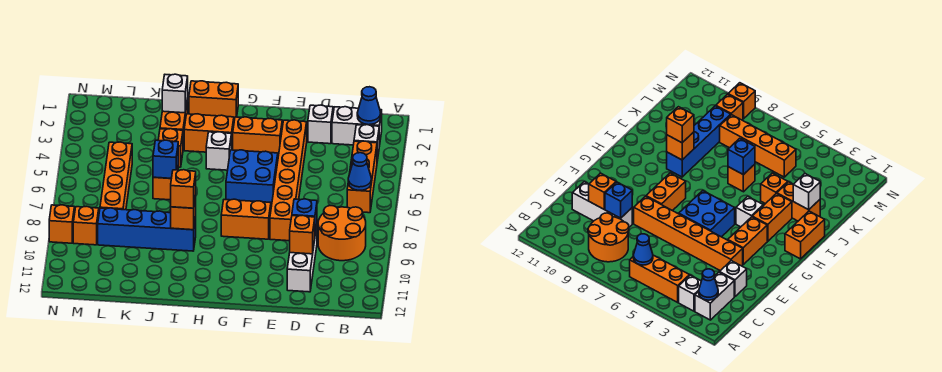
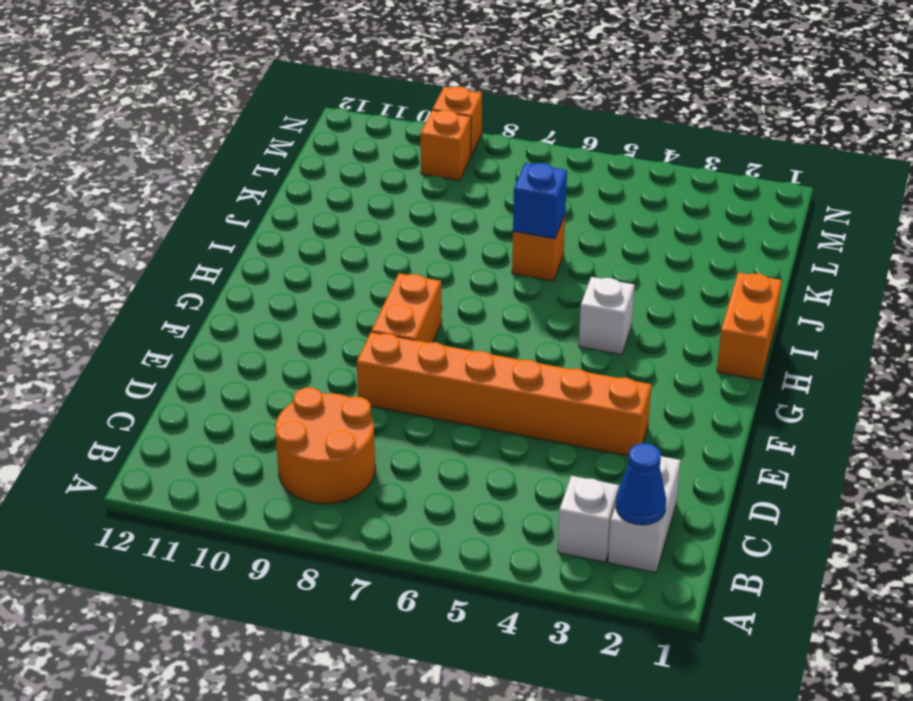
none -> orange 1x3 brick [347,141,377,213]
none -> white 1x1 brick [308,105,333,144]
none -> white 1x3 brick [287,226,317,292]

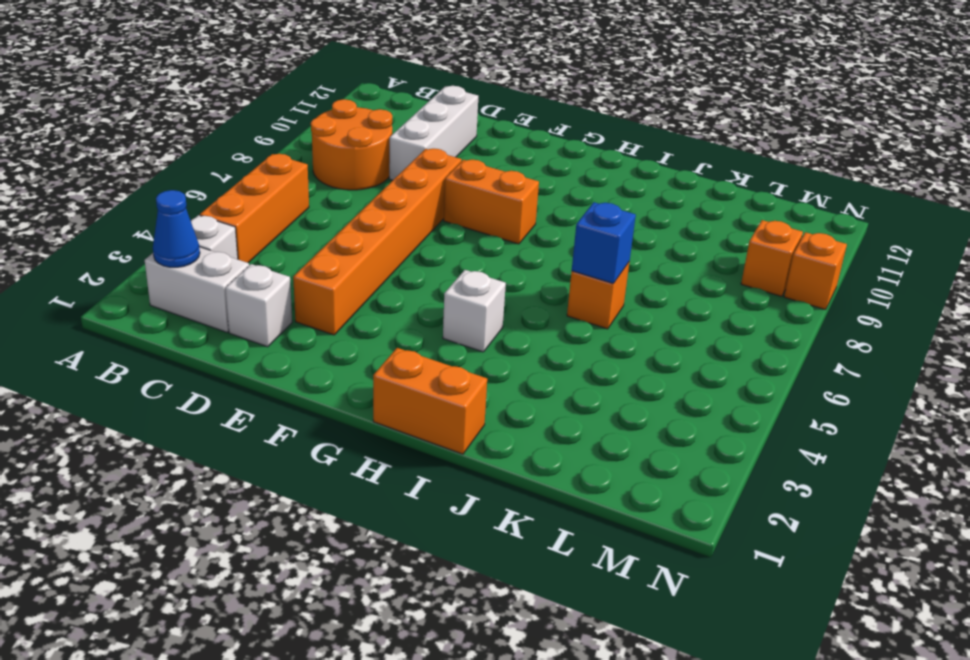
none -> orange 1x2 brick [233,117,282,156]
none -> blue 2x2 brick [226,150,278,206]
none -> orange 1x2 brick [184,114,234,152]

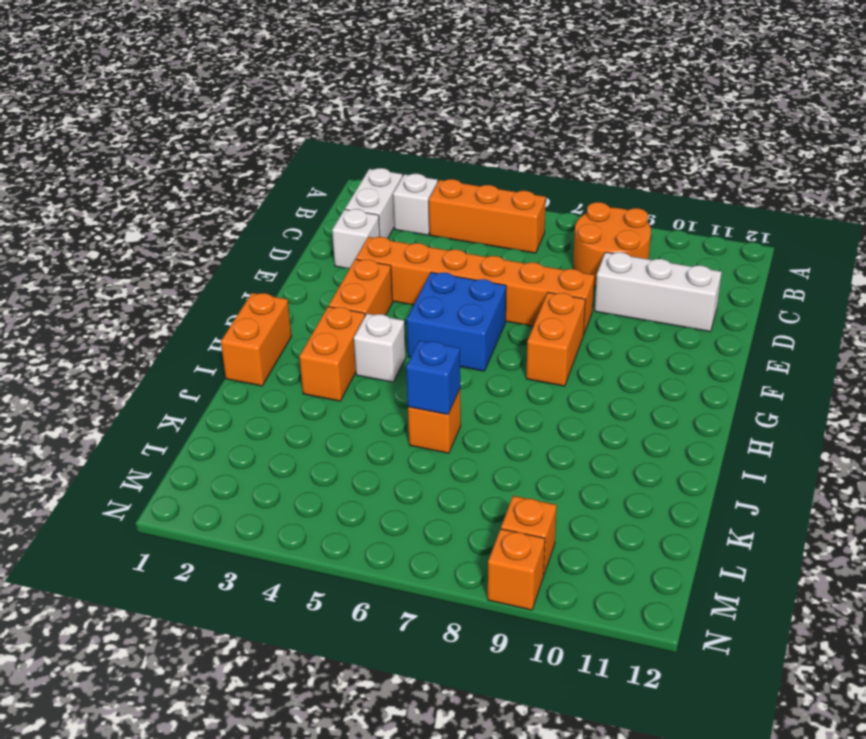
none -> blue 1x4 brick [98,208,196,251]
none -> orange 1x2 brick [160,98,188,148]
none -> orange 1x1 brick [158,129,183,167]

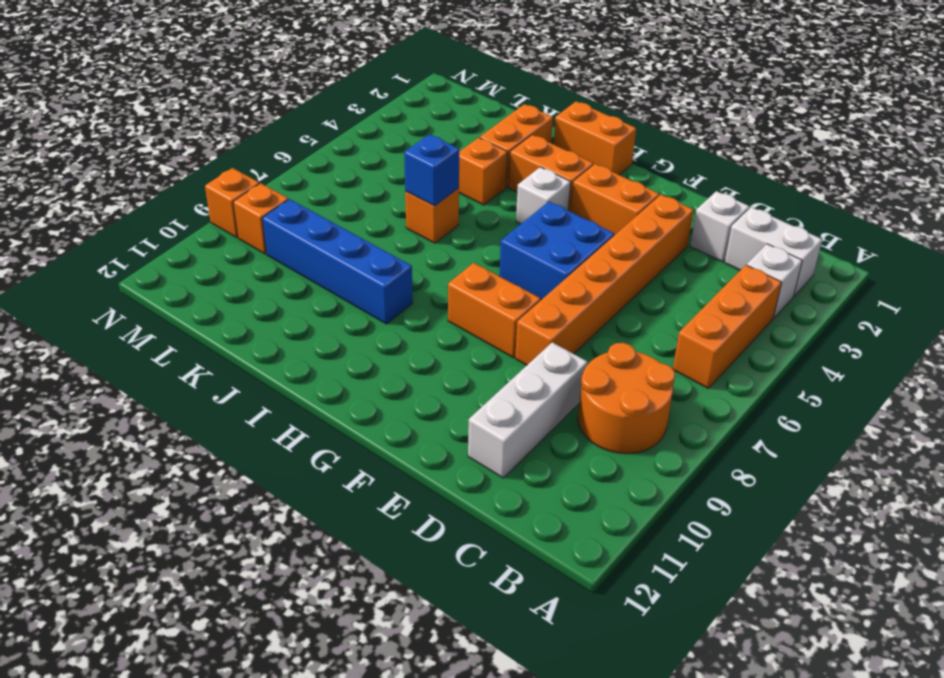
none -> orange 1x4 brick [100,142,132,210]
none -> blue 1x1 cone [357,87,381,125]
none -> blue 1x1 cone [348,153,371,190]

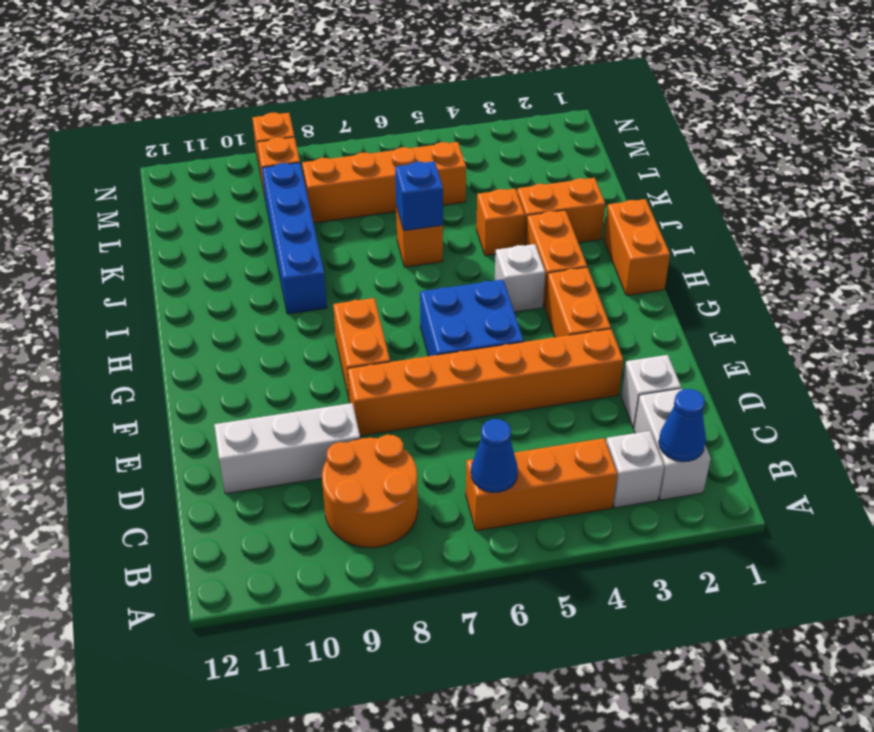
none -> blue 1x1 brick [292,199,317,234]
none -> orange 1x1 brick [290,215,315,254]
none -> orange 1x1 brick [171,195,196,230]

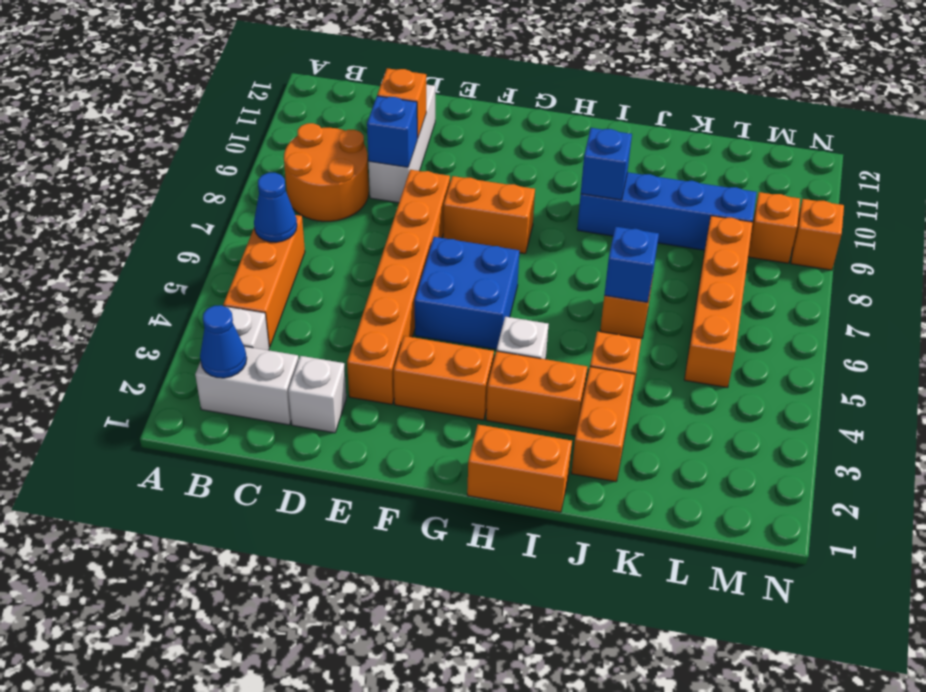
blue 1x1 brick [581,128,632,200] -> orange 1x1 brick [171,195,196,230]
none -> white 1x1 brick [162,74,188,113]
none -> orange 1x1 brick [171,170,196,208]

